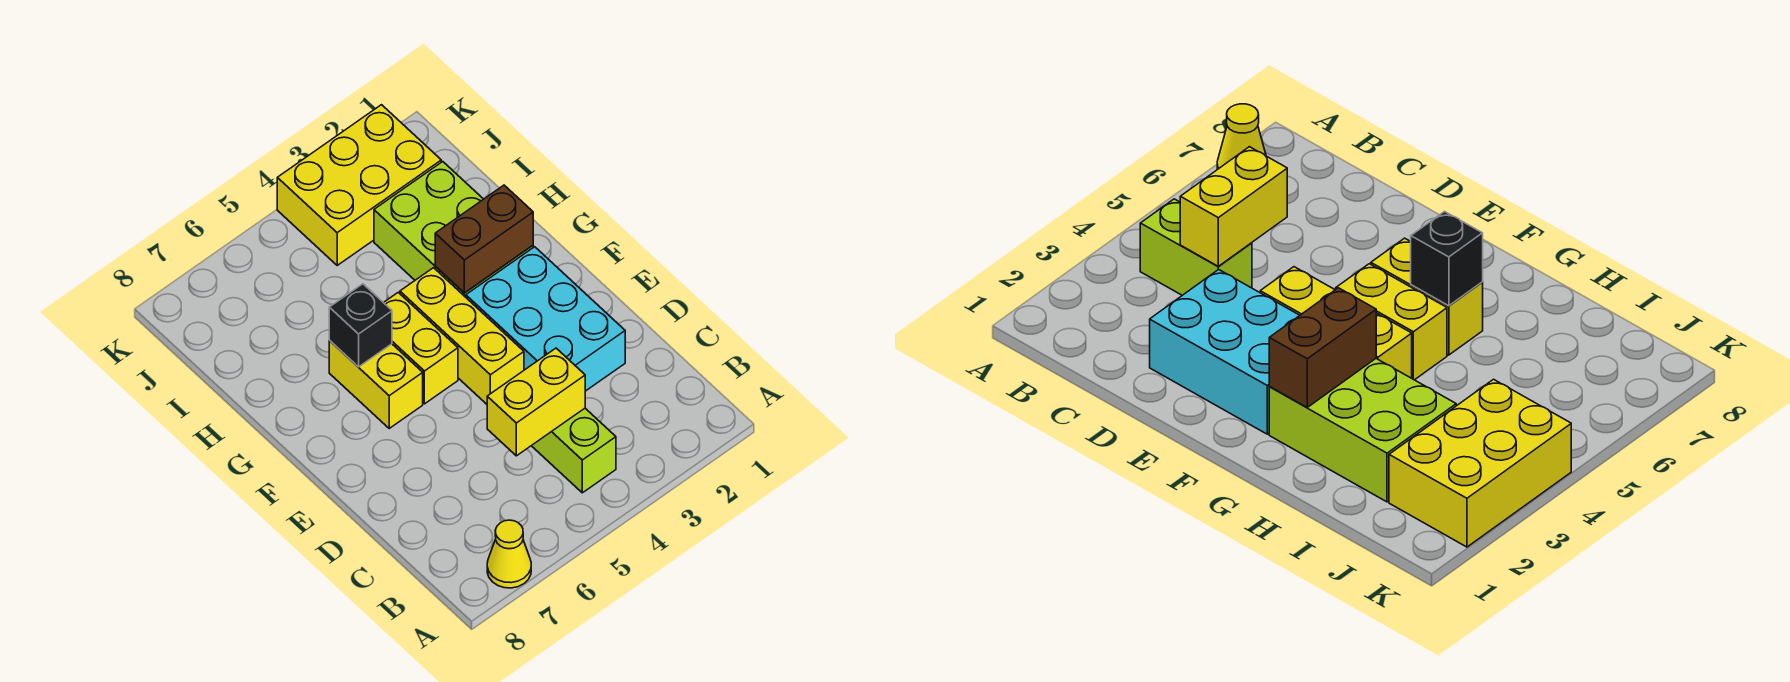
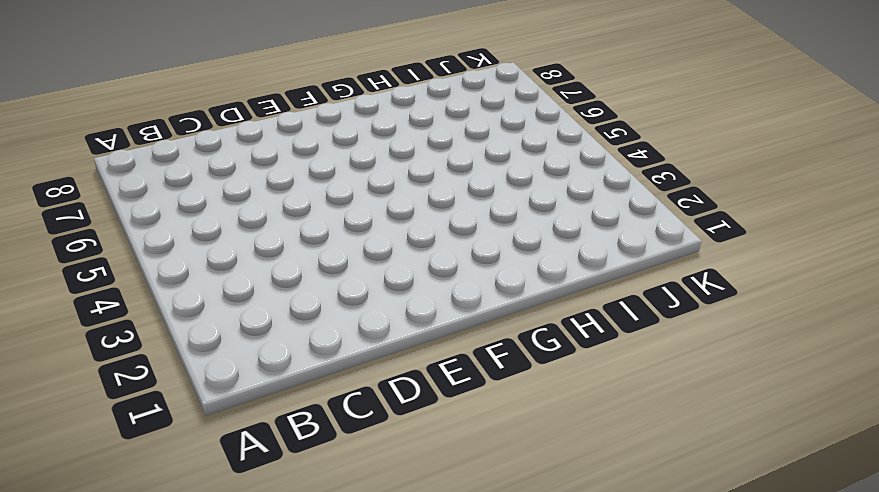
none -> yellow 1x1 cone [487,520,531,588]
none -> lime 1x2 brick [532,408,616,493]

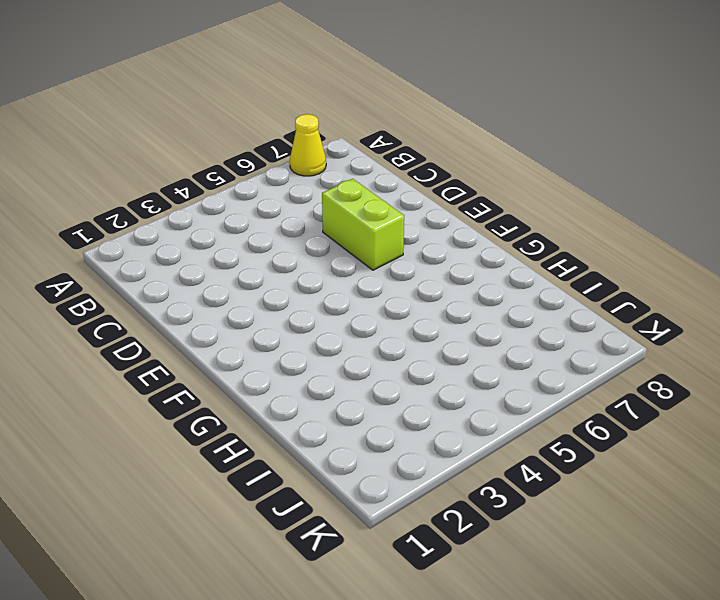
lime 1x2 brick [322,179,404,270] -> lime 1x2 brick moved to [532,408,616,493]
none -> cyan 2x3 brick [466,247,625,391]
none -> yellow 1x3 brick [400,268,524,404]

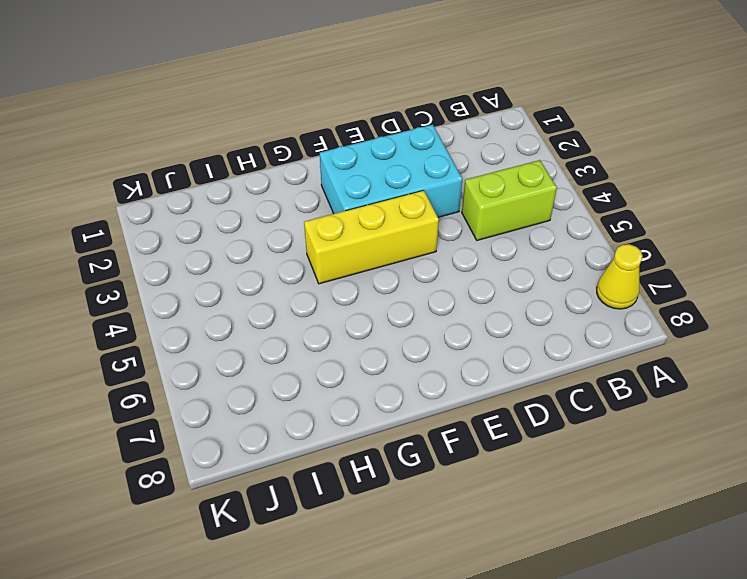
none -> yellow 1x2 brick [384,292,458,404]
none -> yellow 1x2 brick [329,341,423,428]

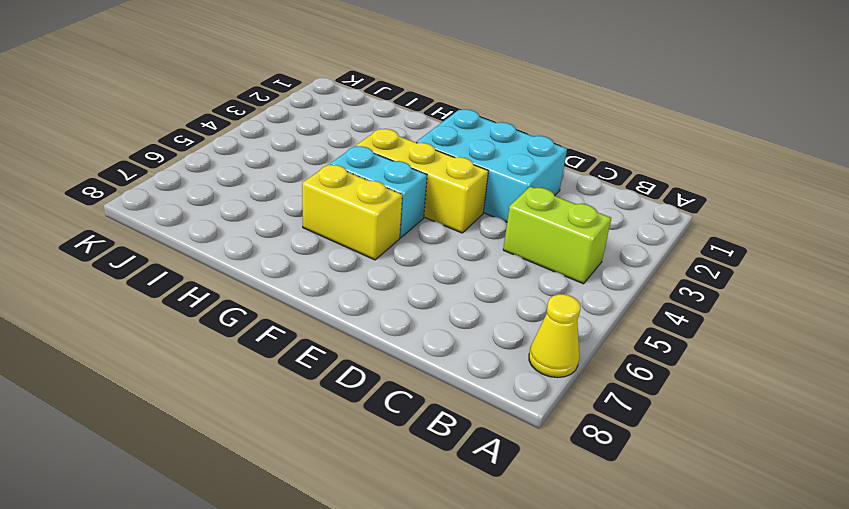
cyan 1x2 brick [330,146,427,238] -> yellow 1x2 brick [384,292,458,404]
none -> lime 2x3 brick [374,162,533,297]
none -> yellow 2x3 brick [277,105,441,265]

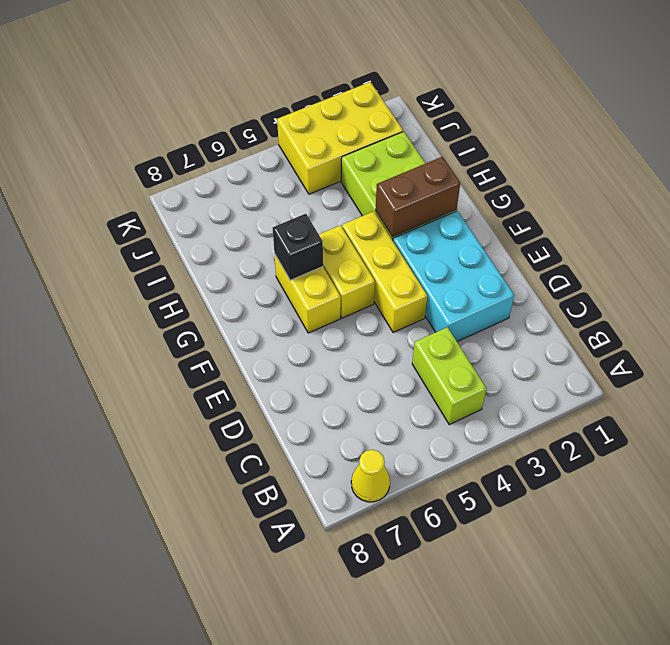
none -> yellow 1x2 brick [487,348,585,456]

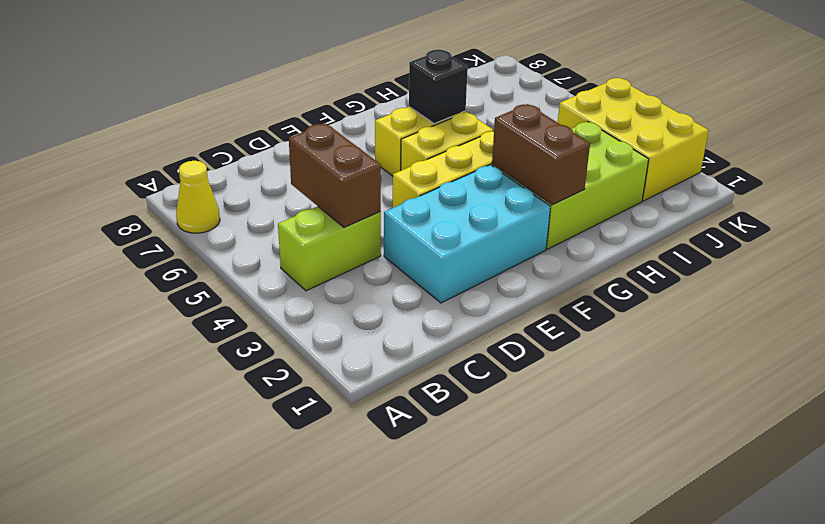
brown 1x2 brick [289,123,381,227] -> yellow 1x2 brick [487,348,585,456]

